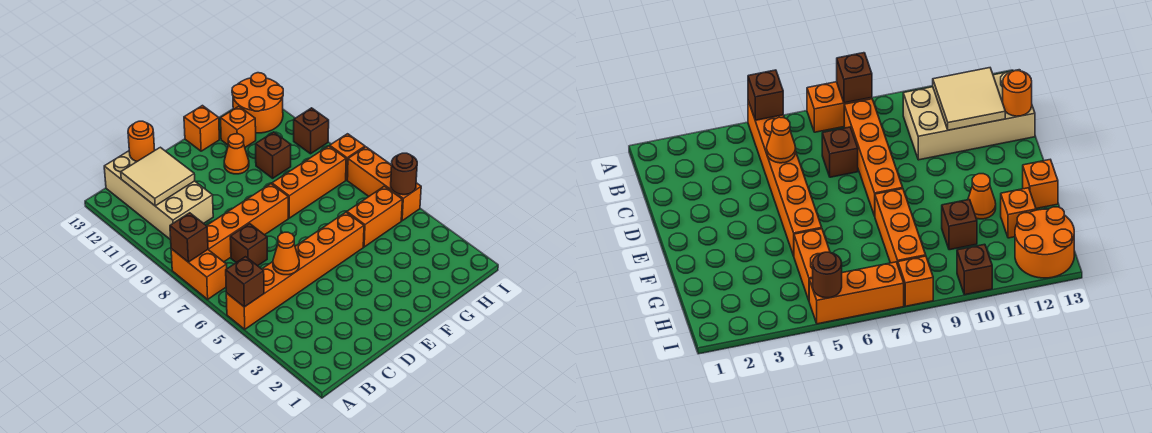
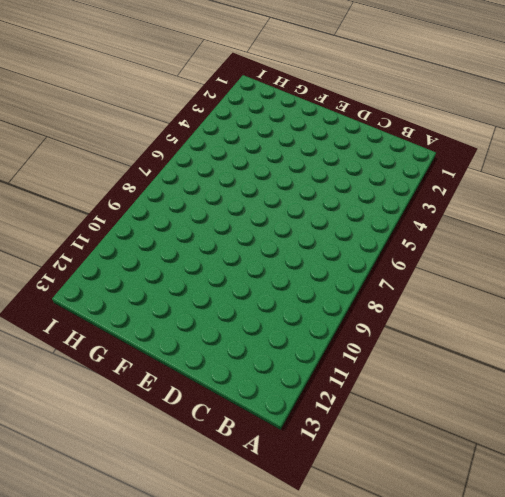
none -> orange 1x6 brick [226,212,364,329]
none -> orange 1x2 brick [171,249,227,299]
none -> orange 1x4 brick [207,184,288,262]

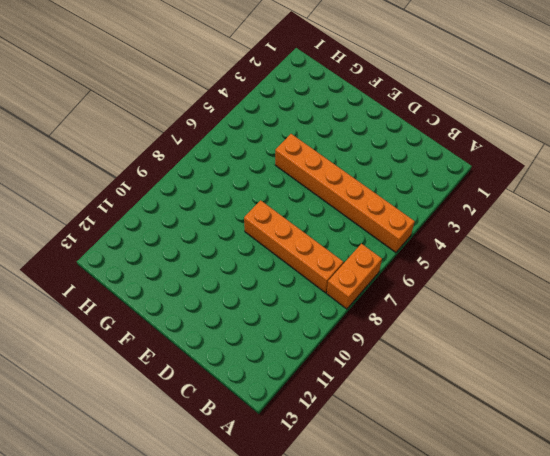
none -> tan 2x4 brick [104,151,213,240]
none -> brown 1x1 brick [230,224,267,266]
none -> orange 1x3 brick [272,146,346,218]

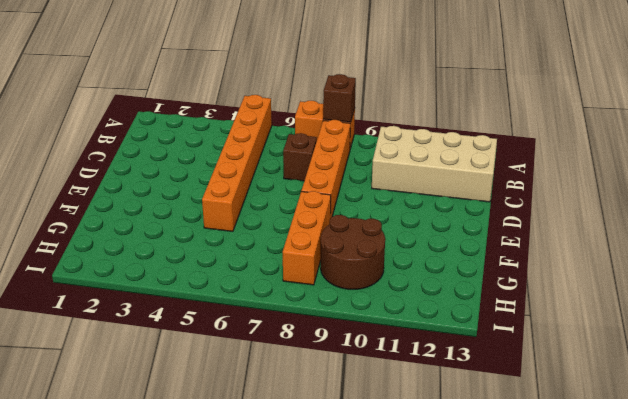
brown 2x2 round brick [321,215,385,289] -> brown 1x1 brick [256,132,291,178]
none -> orange 1x1 cone [224,134,249,174]
none -> orange 1x1 brick [184,106,219,151]
none -> orange 1x2 brick [347,186,402,247]

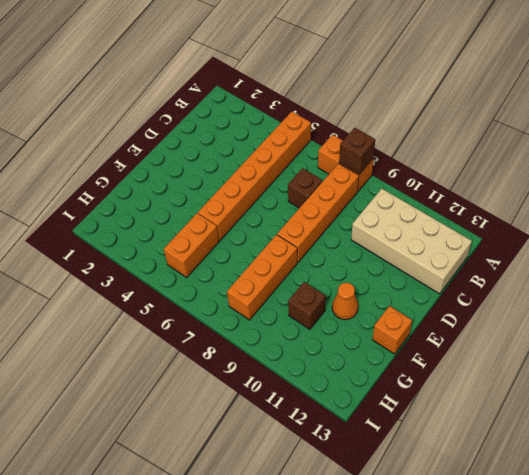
none -> orange 1x1 brick [221,106,256,147]
none -> orange 2x2 round brick [232,73,283,133]
none -> orange 1x3 brick [347,147,421,221]

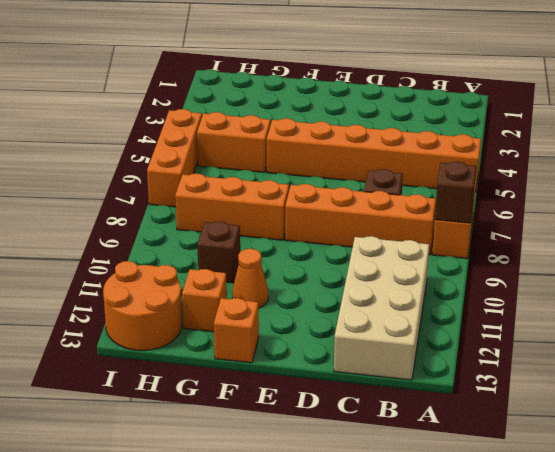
none -> orange 1x1 brick [330,134,365,180]
none -> brown 1x1 brick [294,108,329,154]
none -> brown 1x1 brick [226,257,264,307]

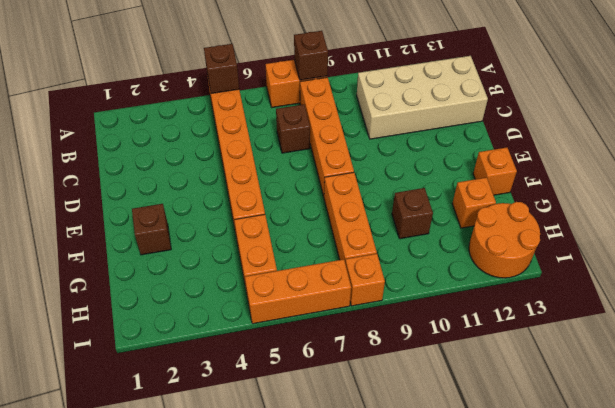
brown 1x1 brick [132,204,171,255] -> brown 1x1 brick moved to [294,108,329,154]
none -> orange 1x1 cone [224,134,249,174]
none -> tan 2x2 tile [121,147,195,206]
none -> orange 1x1 cone [273,232,299,275]

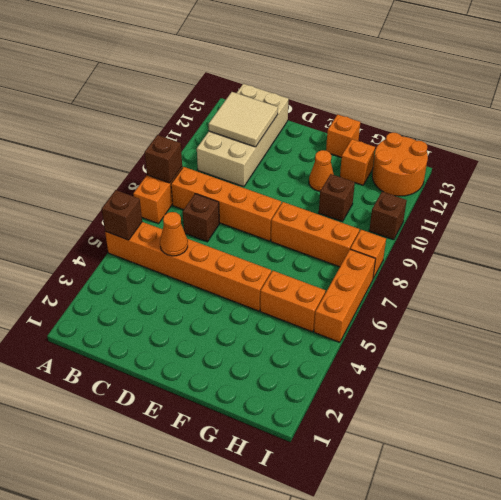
none -> orange 1x1 round brick [128,121,155,161]
none -> brown 1x1 round brick [391,153,417,195]

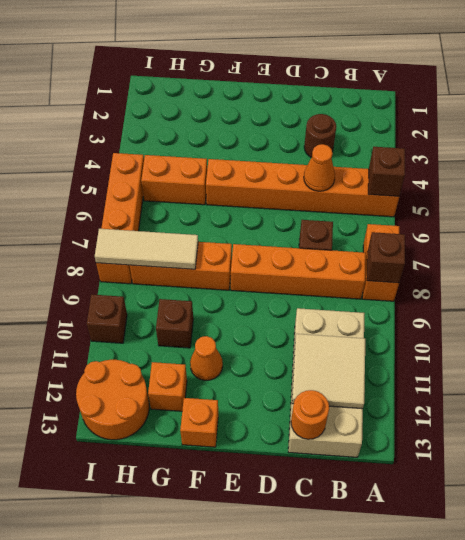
brown 1x1 round brick [304,114,336,157] -> brown 1x1 round brick moved to [391,153,417,195]
tan 1x3 tile [95,229,198,269] -> none

